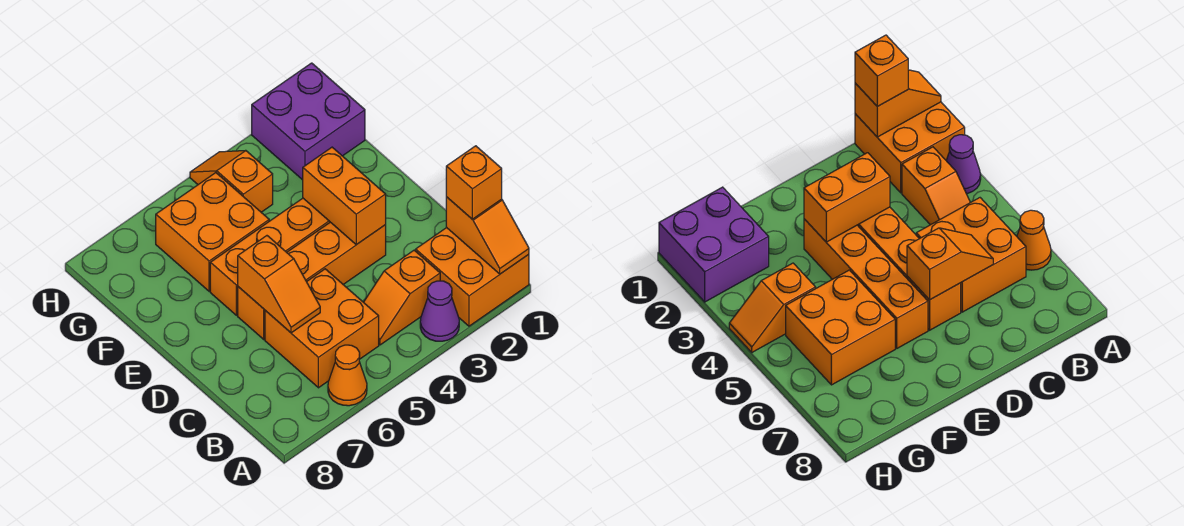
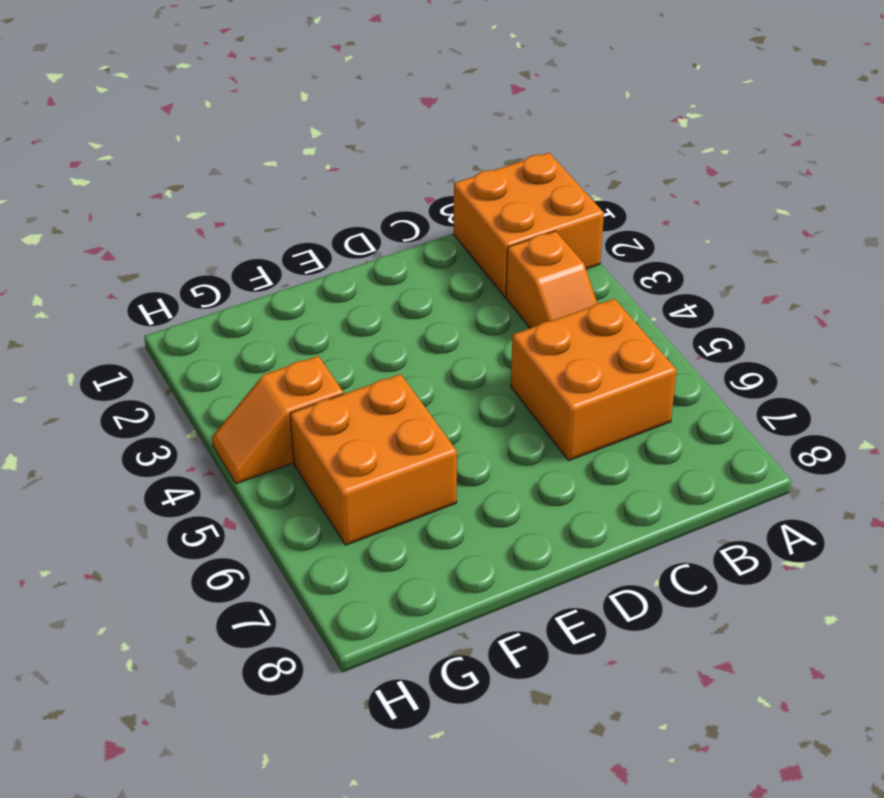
none -> purple 1x1 cone [420,281,459,341]
none -> orange 1x1 cone [328,345,367,406]
none -> orange 1x4 brick [238,222,386,339]

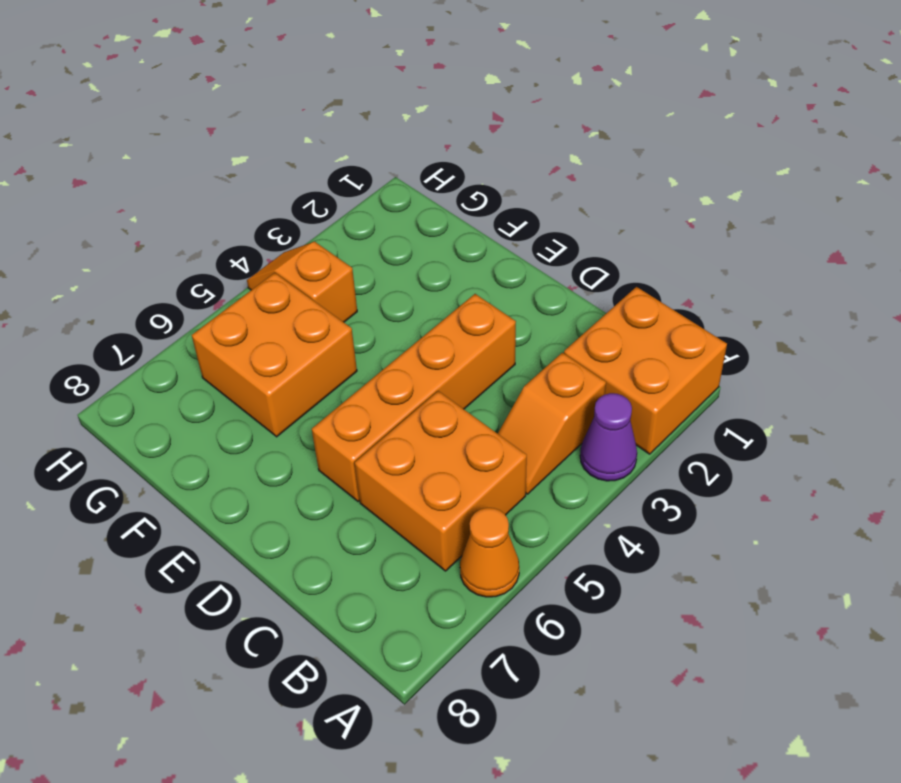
none -> orange 1x4 brick [210,198,330,315]
none -> purple 2x2 brick [252,63,365,180]
none -> orange 1x2 slope [446,197,529,274]

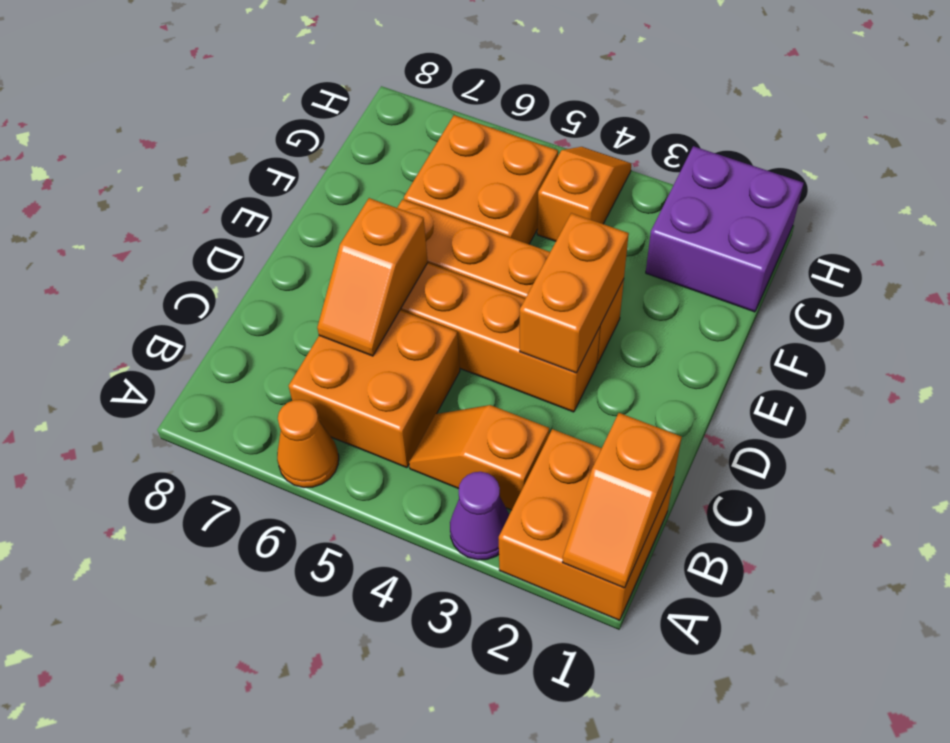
none -> orange 1x1 brick [446,146,502,219]

